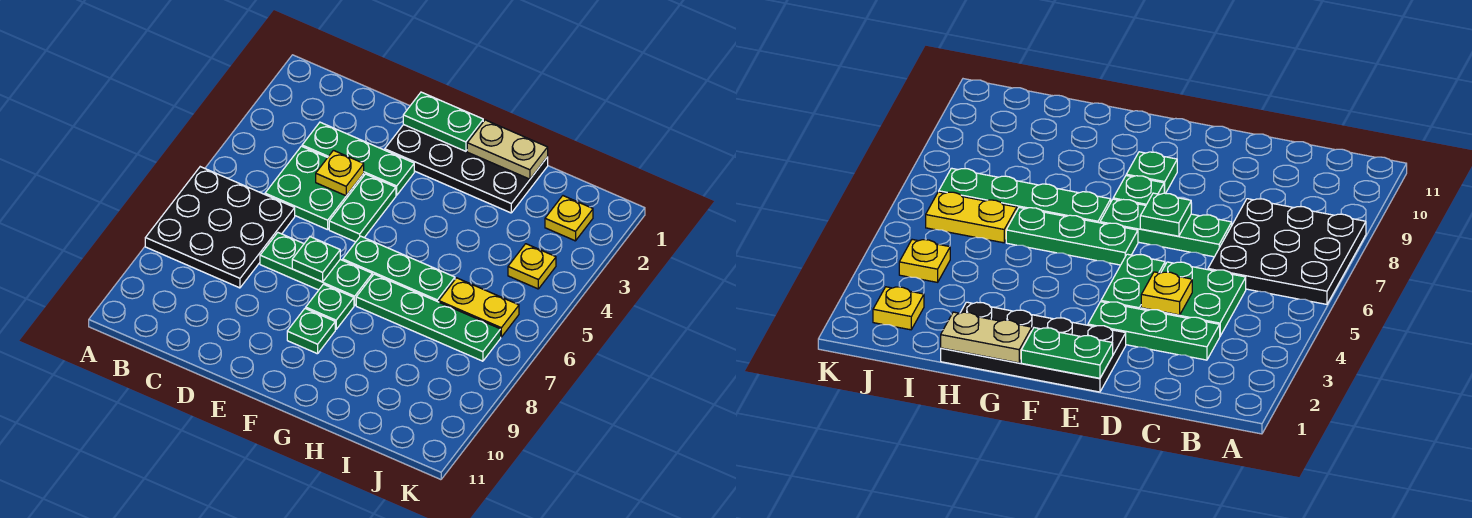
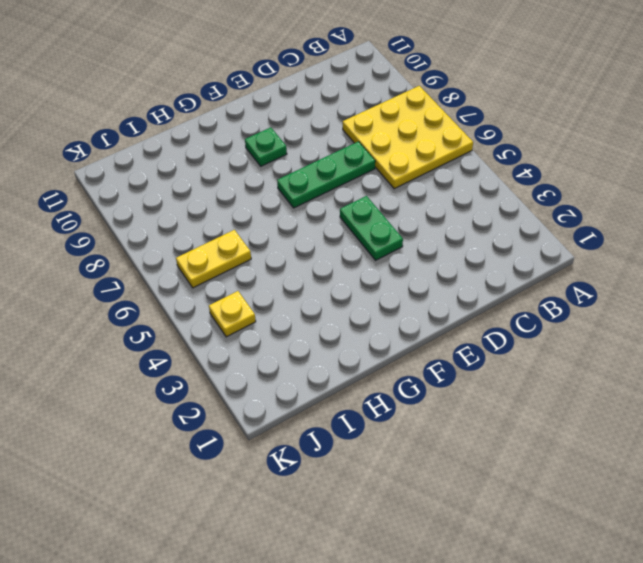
yellow 3x3 plate [343,86,473,189] -> black 3x3 plate [145,167,295,288]
none -> green 1x3 plate [302,122,414,195]
none -> green 2x2 plate [265,146,364,230]
none -> black 2x4 plate [385,124,548,213]

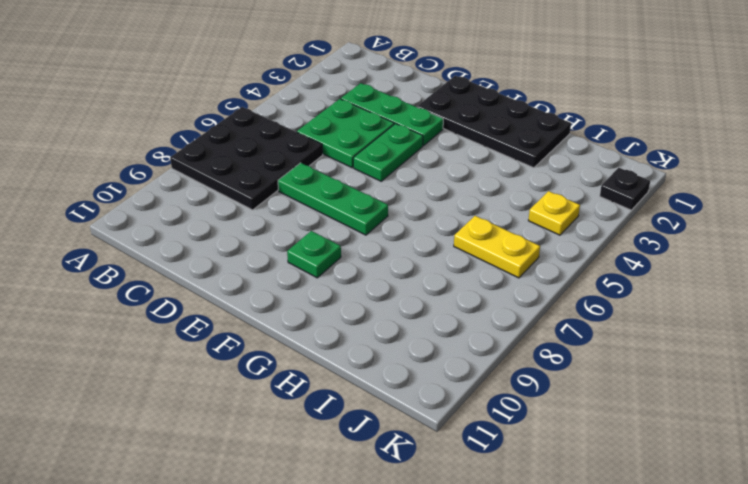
black 1x1 plate [600,168,650,210] -> none
none -> green 1x3 plate [343,236,455,302]
none -> green 1x1 plate [306,284,354,330]
none -> green 1x4 plate [356,274,501,361]

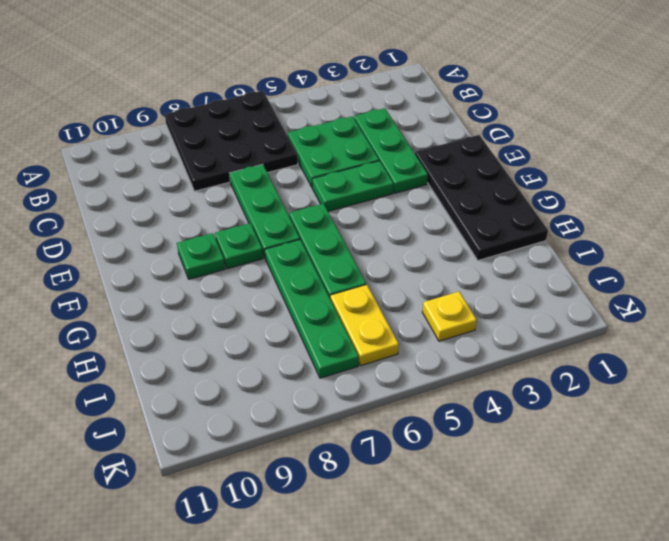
none -> yellow 1x1 plate [545,196,593,241]
none -> yellow 1x1 plate [316,150,364,196]
none -> green 1x2 plate [403,92,483,151]

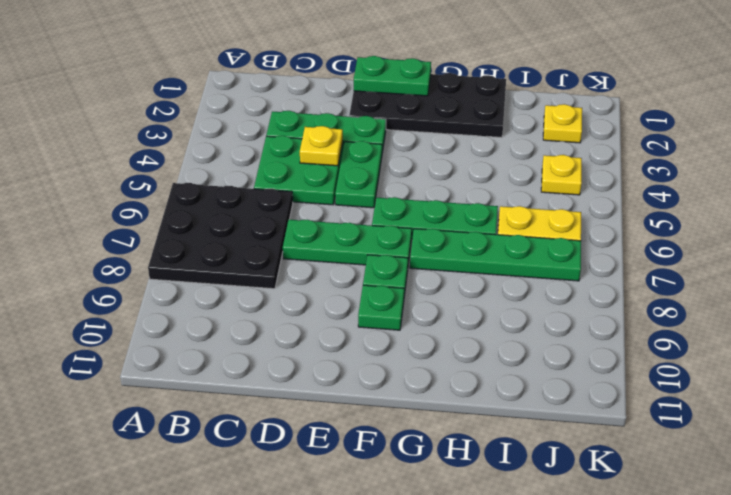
none -> green 1x1 plate [292,237,340,282]
none -> tan 1x2 plate [467,120,548,179]

